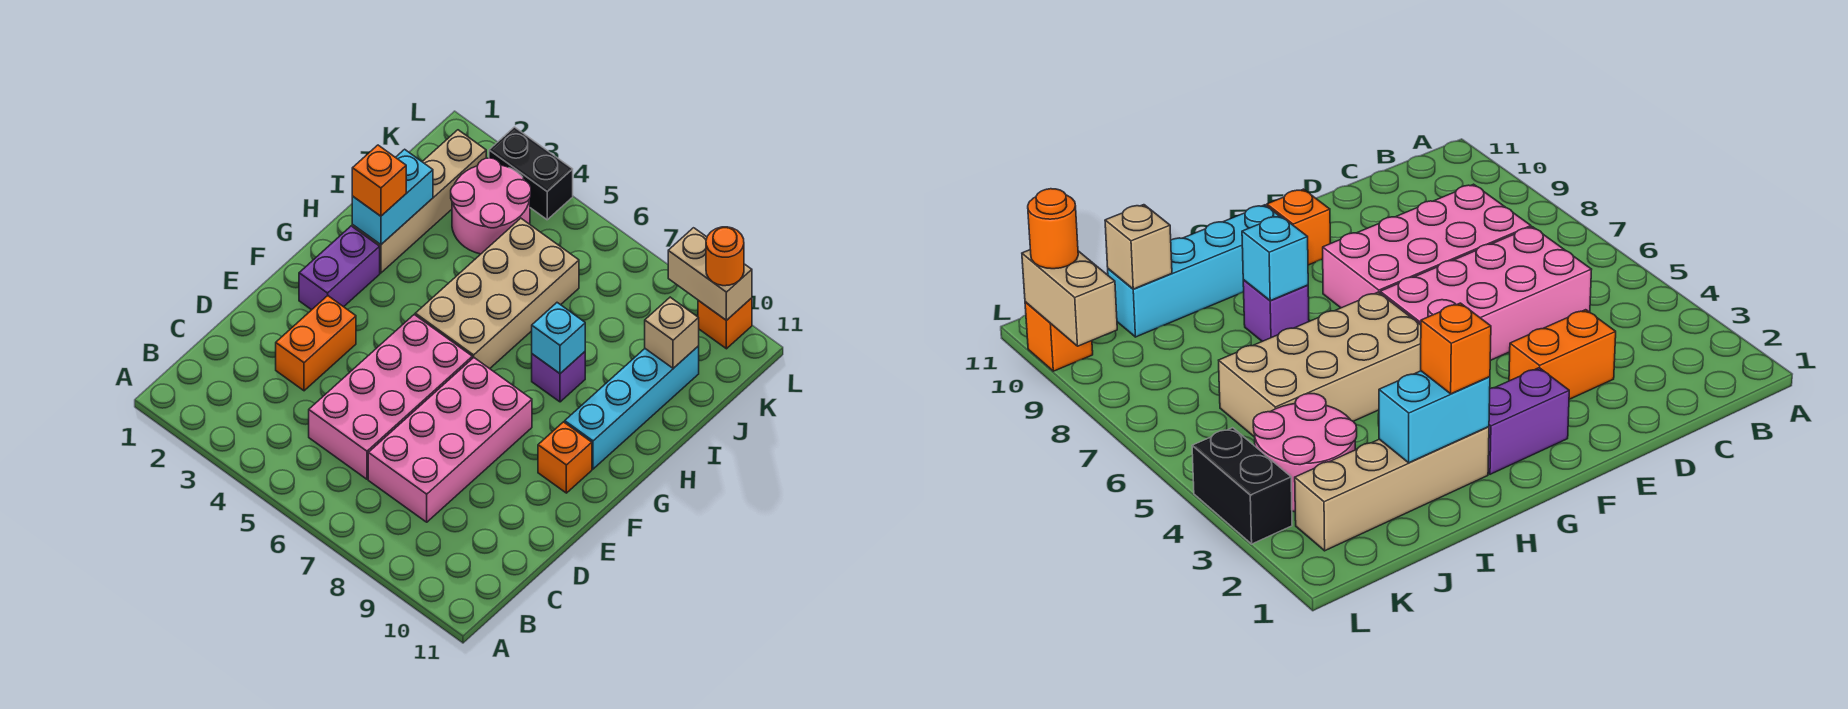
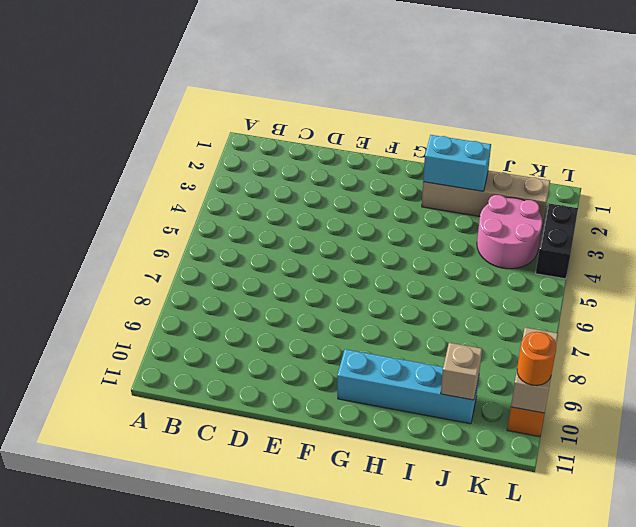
none -> pink 2x4 brick [309,315,472,479]
none -> pink 2x4 brick [368,358,532,522]
none -> orange 1x2 brick [276,296,356,391]

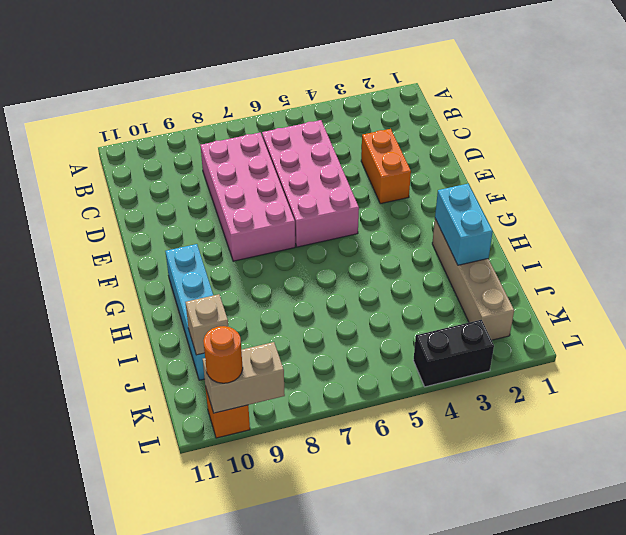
none -> purple 1x2 brick [299,226,380,310]
none -> orange 1x1 brick [538,422,592,493]
none -> tan 2x4 brick [415,218,579,369]

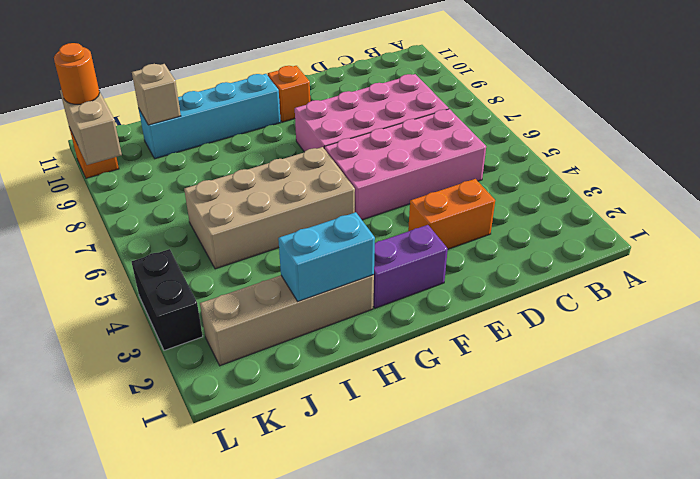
none -> purple 1x1 brick [532,352,585,402]
none -> pink 2x2 round brick [451,158,531,254]
none -> cyan 1x1 brick [532,303,585,373]

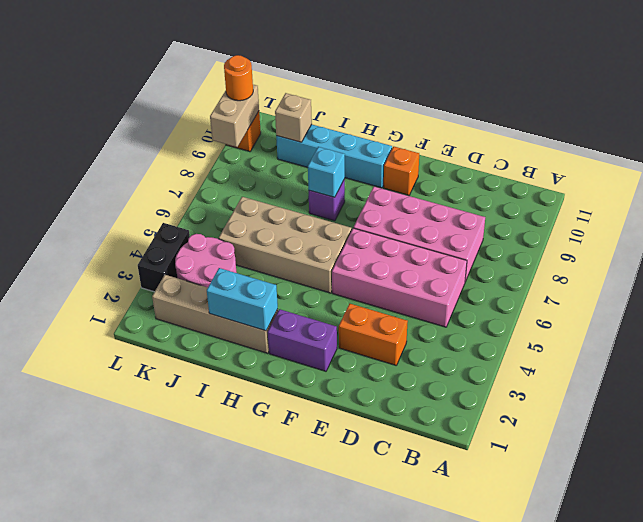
none -> orange 1x1 brick [352,145,406,216]

